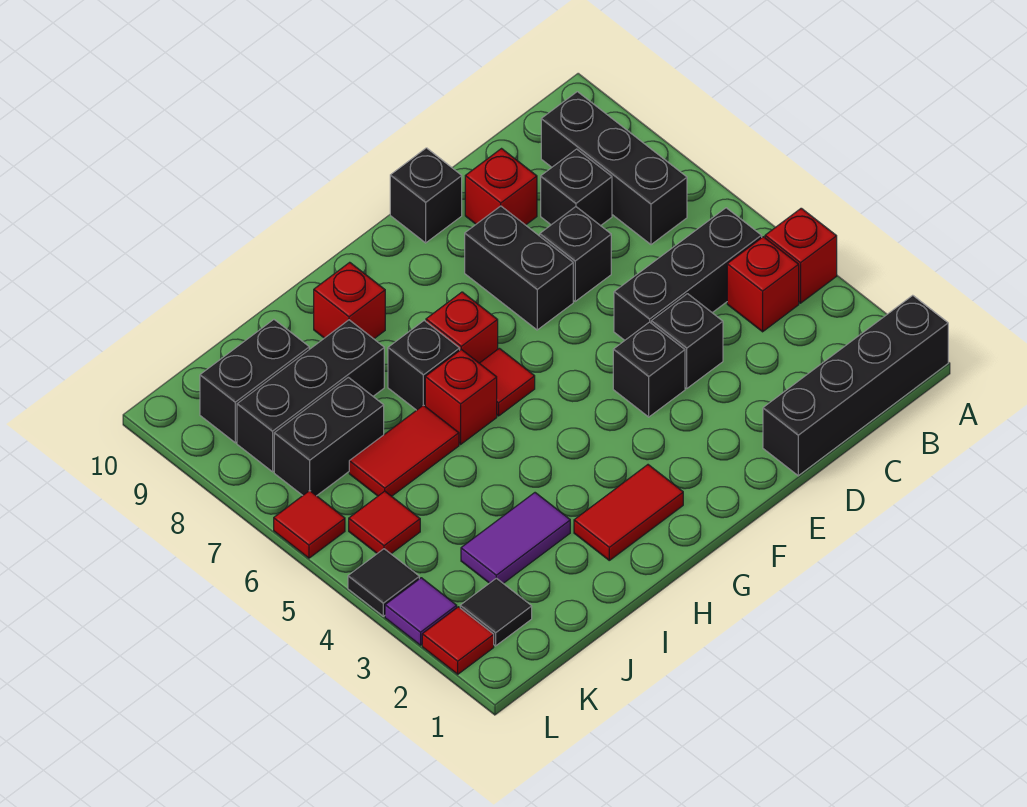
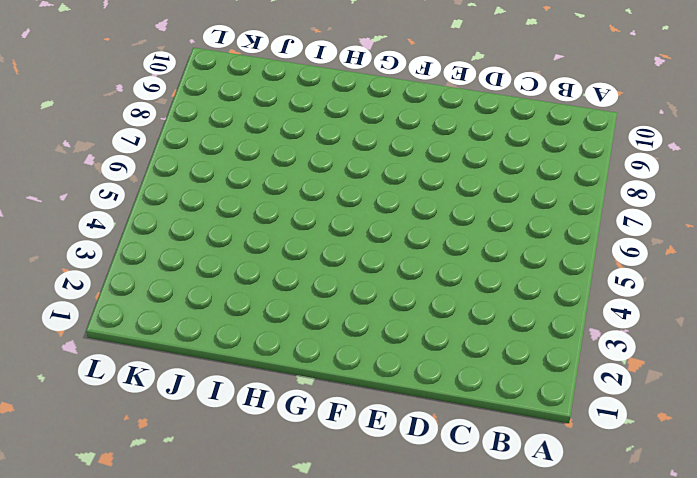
none -> black 1x4 brick [763,295,948,476]
none -> red 1x1 brick [765,208,837,303]
none -> red 1x1 brick [727,237,799,332]

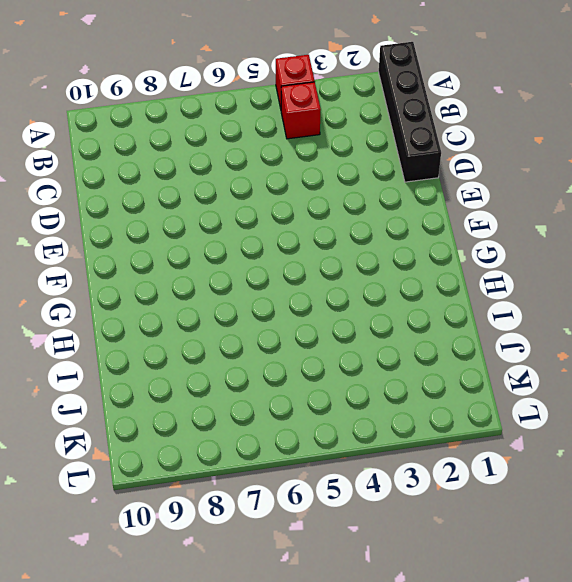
none -> black 1x3 brick [614,208,762,340]
none -> black 1x3 brick [541,92,687,245]
none -> black 1x1 brick [541,149,612,226]

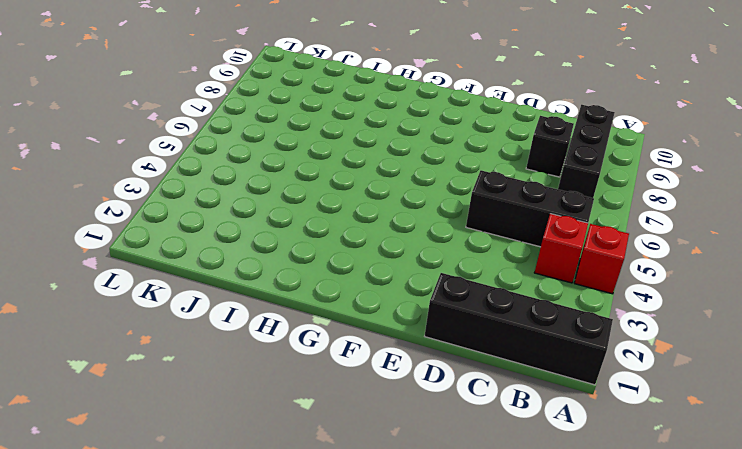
none -> black 1x1 brick [651,294,723,388]
none -> black 1x1 brick [540,207,611,301]
none -> red 1x1 brick [465,149,537,225]

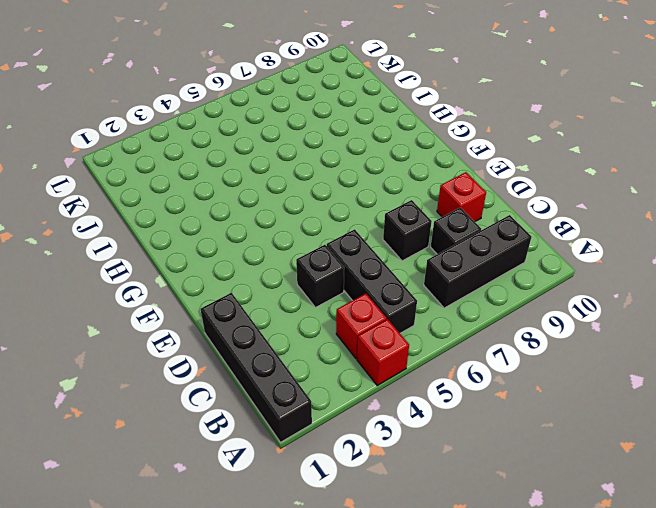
none -> black 1x1 brick [613,322,685,417]
none -> black 1x2 brick [465,206,573,330]
none -> black 1x1 brick [390,148,462,243]

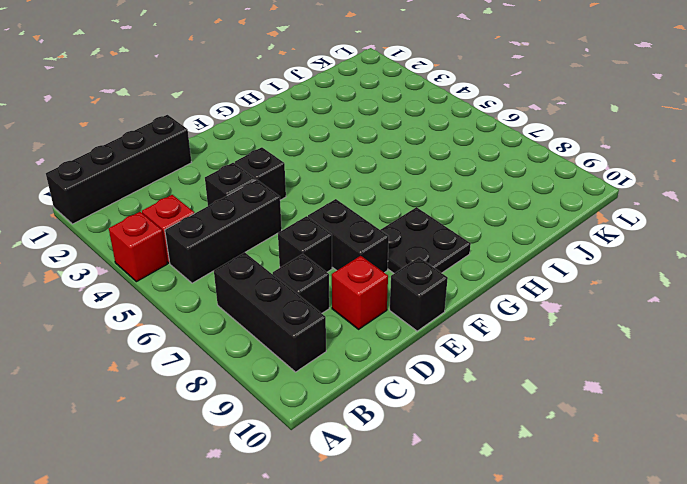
black 2x2 plate [381,207,471,273] -> none
none -> red 1x2 tile [574,465,683,560]
none -> red 1x1 tile [480,348,535,416]
none -> red 1x1 brick [426,292,498,363]

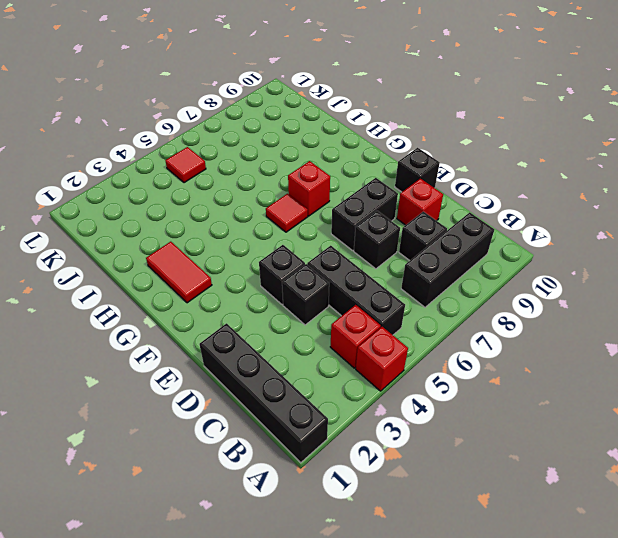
none -> red 1x1 brick [425,349,497,444]
none -> black 1x1 brick [388,321,460,410]
none -> red 1x1 brick [314,262,385,339]

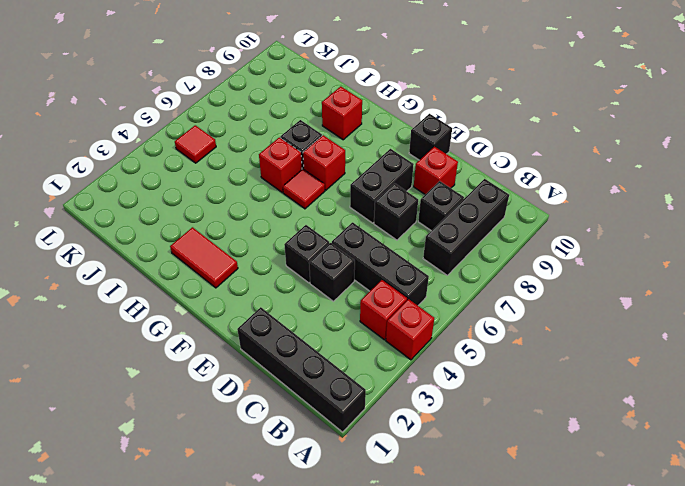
none -> purple 1x2 tile [461,493,570,583]
none -> red 1x2 tile [349,405,459,496]
none -> black 1x3 brick [237,320,384,472]

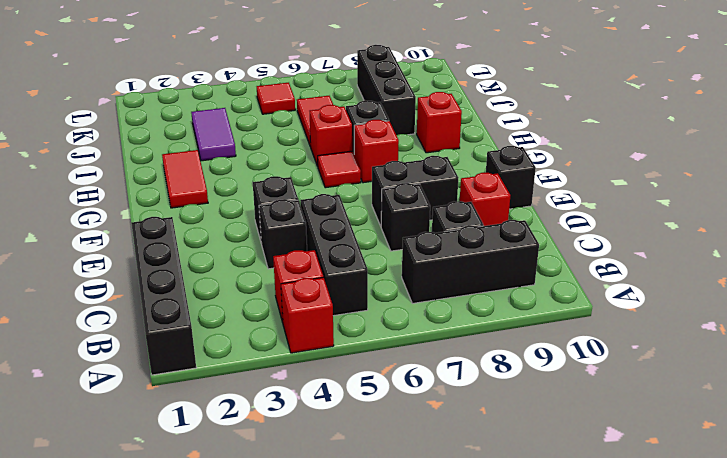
none -> black 1x2 brick [274,377,384,496]
none -> black 1x2 brick [200,320,309,443]
none -> black 1x1 tile [460,578,532,646]

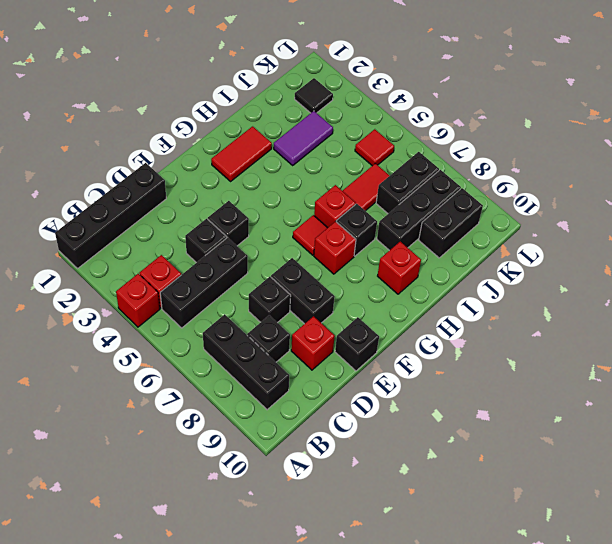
none -> red 1x1 tile [422,607,494,674]
none -> purple 1x1 tile [385,578,457,645]
none -> black 1x1 tile [348,549,419,616]

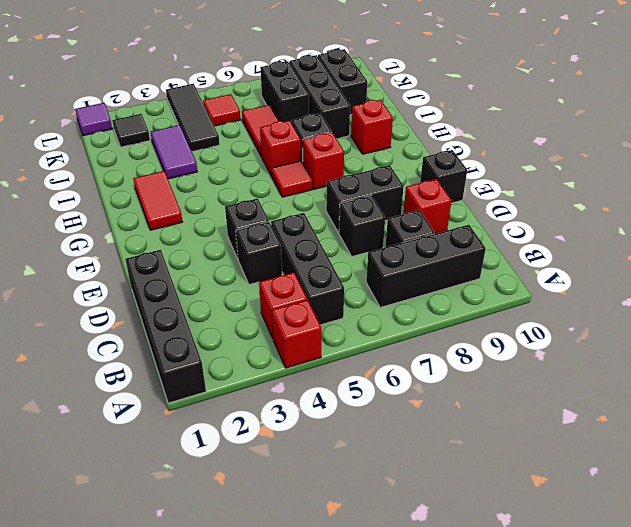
black 1x3 tile [166,84,220,152] -> black 1x1 tile [348,549,419,616]
purple 1x1 tile [75,103,112,136] -> purple 1x1 tile moved to [385,578,457,645]
none -> red 1x1 tile [422,607,494,674]
none -> red 1x1 tile [274,491,345,558]

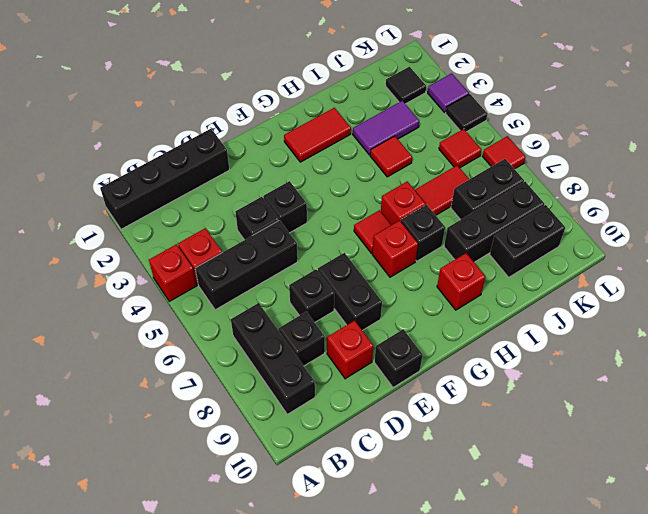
red 1x1 tile [370,136,412,177] -> red 1x1 tile moved to [422,607,494,674]

